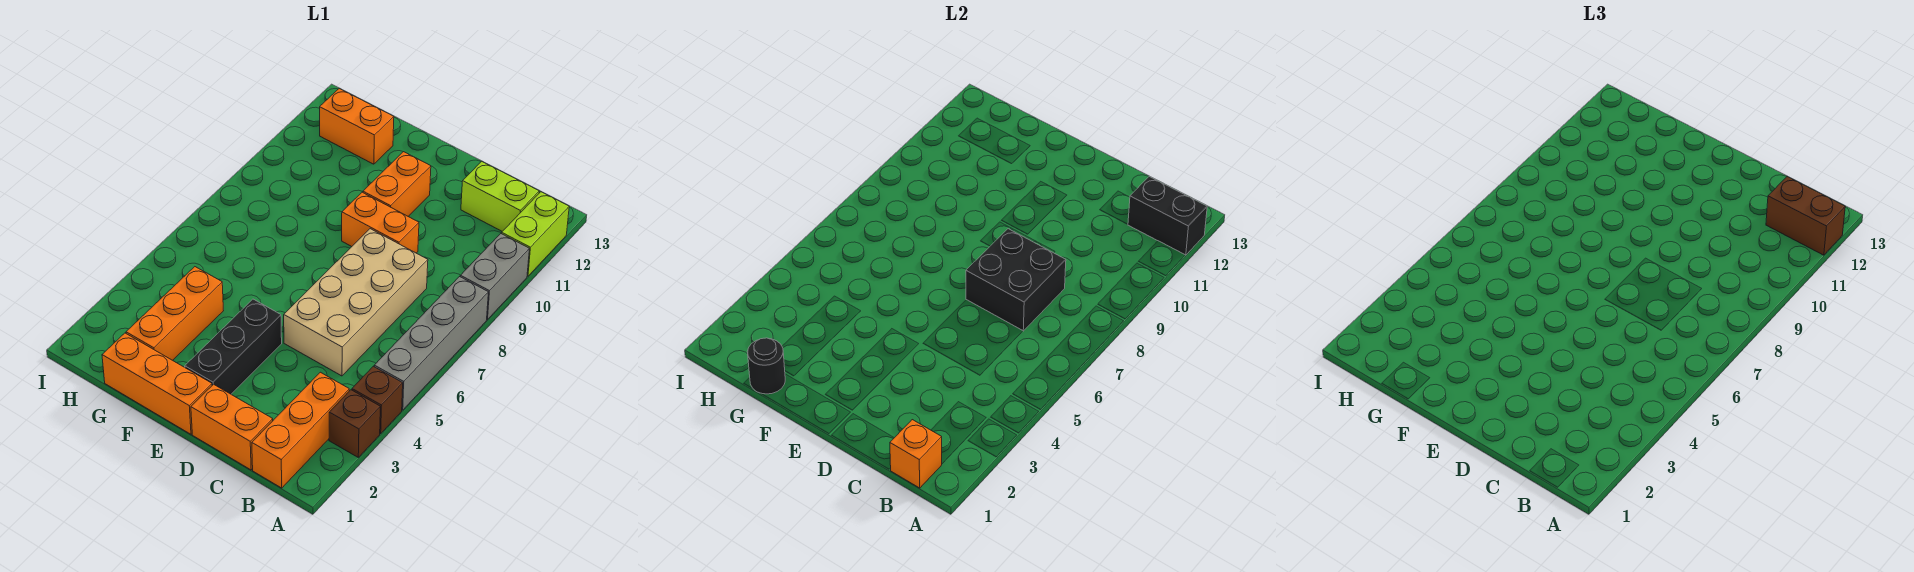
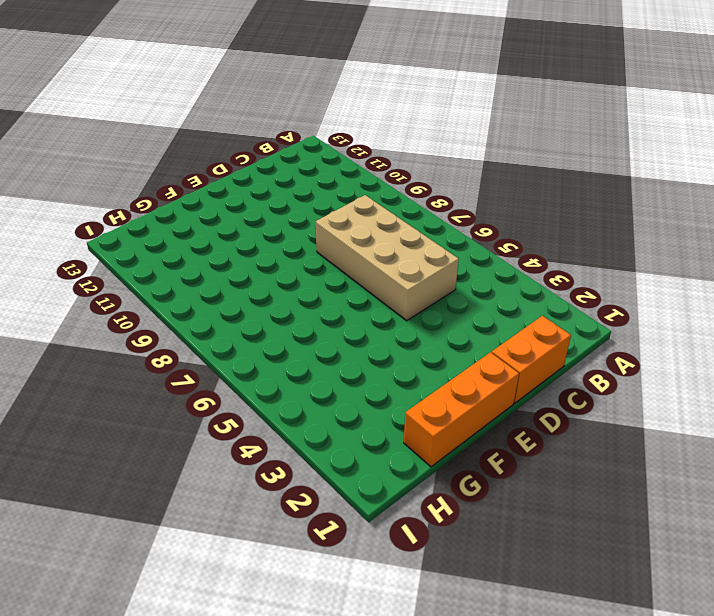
none -> brown 1x1 brick [329,390,380,457]
none -> brown 1x1 brick [352,366,403,434]
none -> grey 1x4 brick [374,277,488,410]

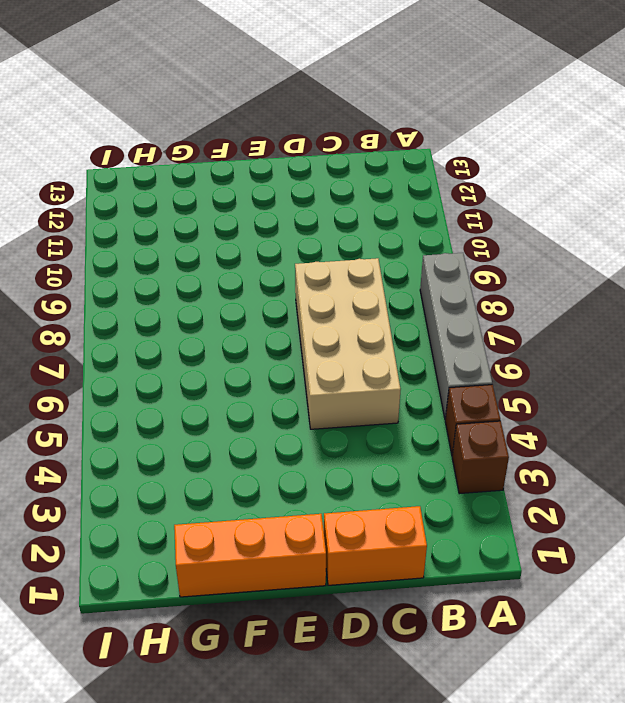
none -> grey 1x2 brick [460,234,529,320]
none -> lime 1x2 brick [502,192,569,276]
none -> orange 1x3 brick [252,372,349,488]

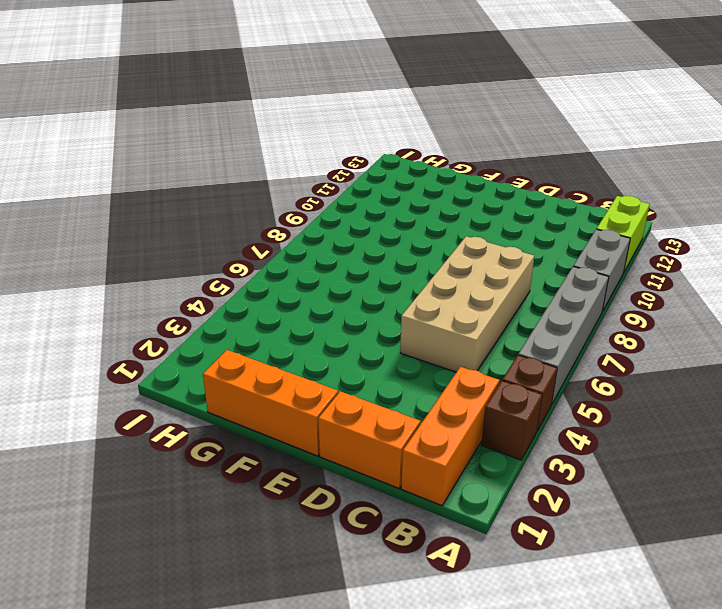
none -> lime 1x2 brick [461,161,539,231]
none -> orange 1x2 brick [342,192,419,253]
none -> black 1x3 brick [185,299,282,394]

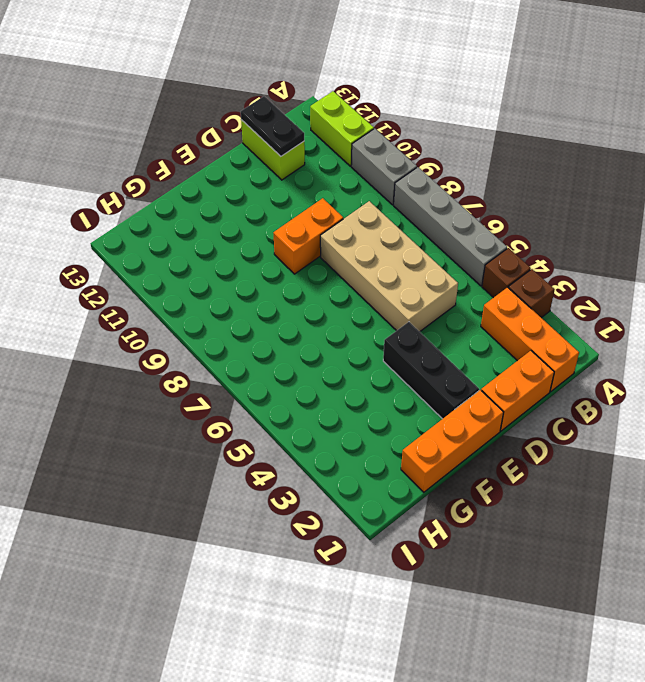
lime 1x2 brick [241,120,305,180] -> lime 1x2 brick turned to [461,161,539,231]
black 1x2 plate [241,96,304,156] -> none
none -> orange 1x2 brick [363,152,431,216]
none -> orange 1x3 brick [126,267,223,360]
none -> orange 1x2 brick [320,89,394,164]

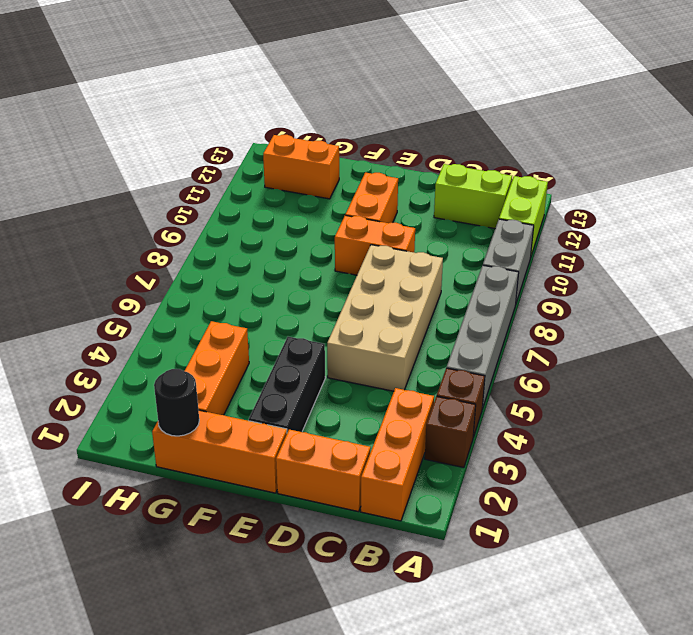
none -> black 1x2 brick [1128,177,1207,255]
none -> orange 1x1 brick [890,420,942,488]
none -> black 2x2 brick [966,229,1066,331]

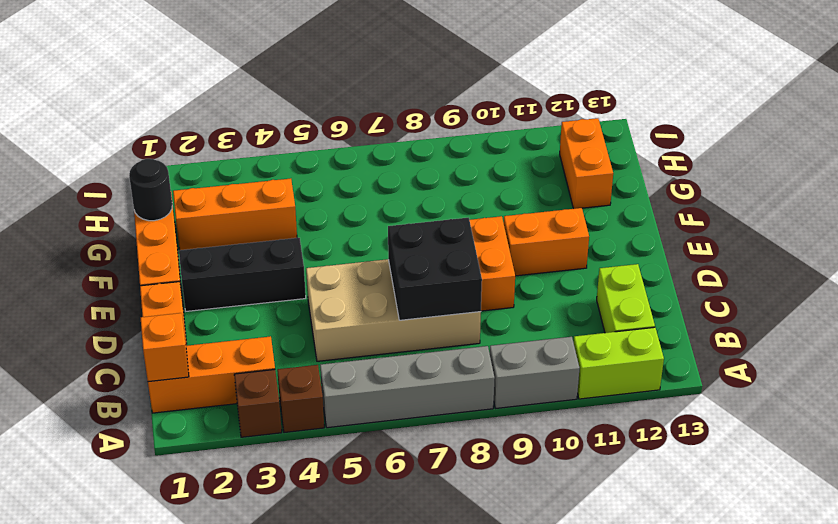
none -> black 1x2 brick [1128,177,1207,255]
none -> brown 1x2 brick [1766,177,1845,255]

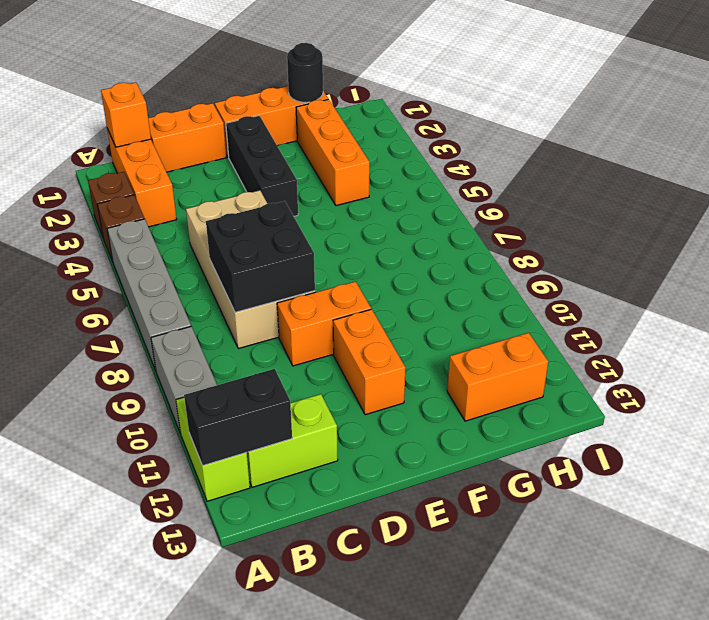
none -> brown 1x2 brick [1766,177,1845,255]

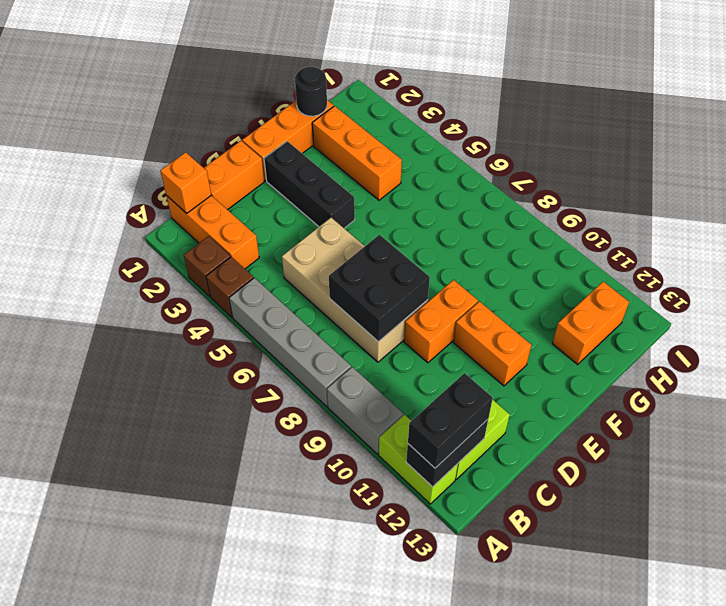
black 1x2 brick [408,373,493,468] -> brown 1x2 brick [1766,177,1845,255]

